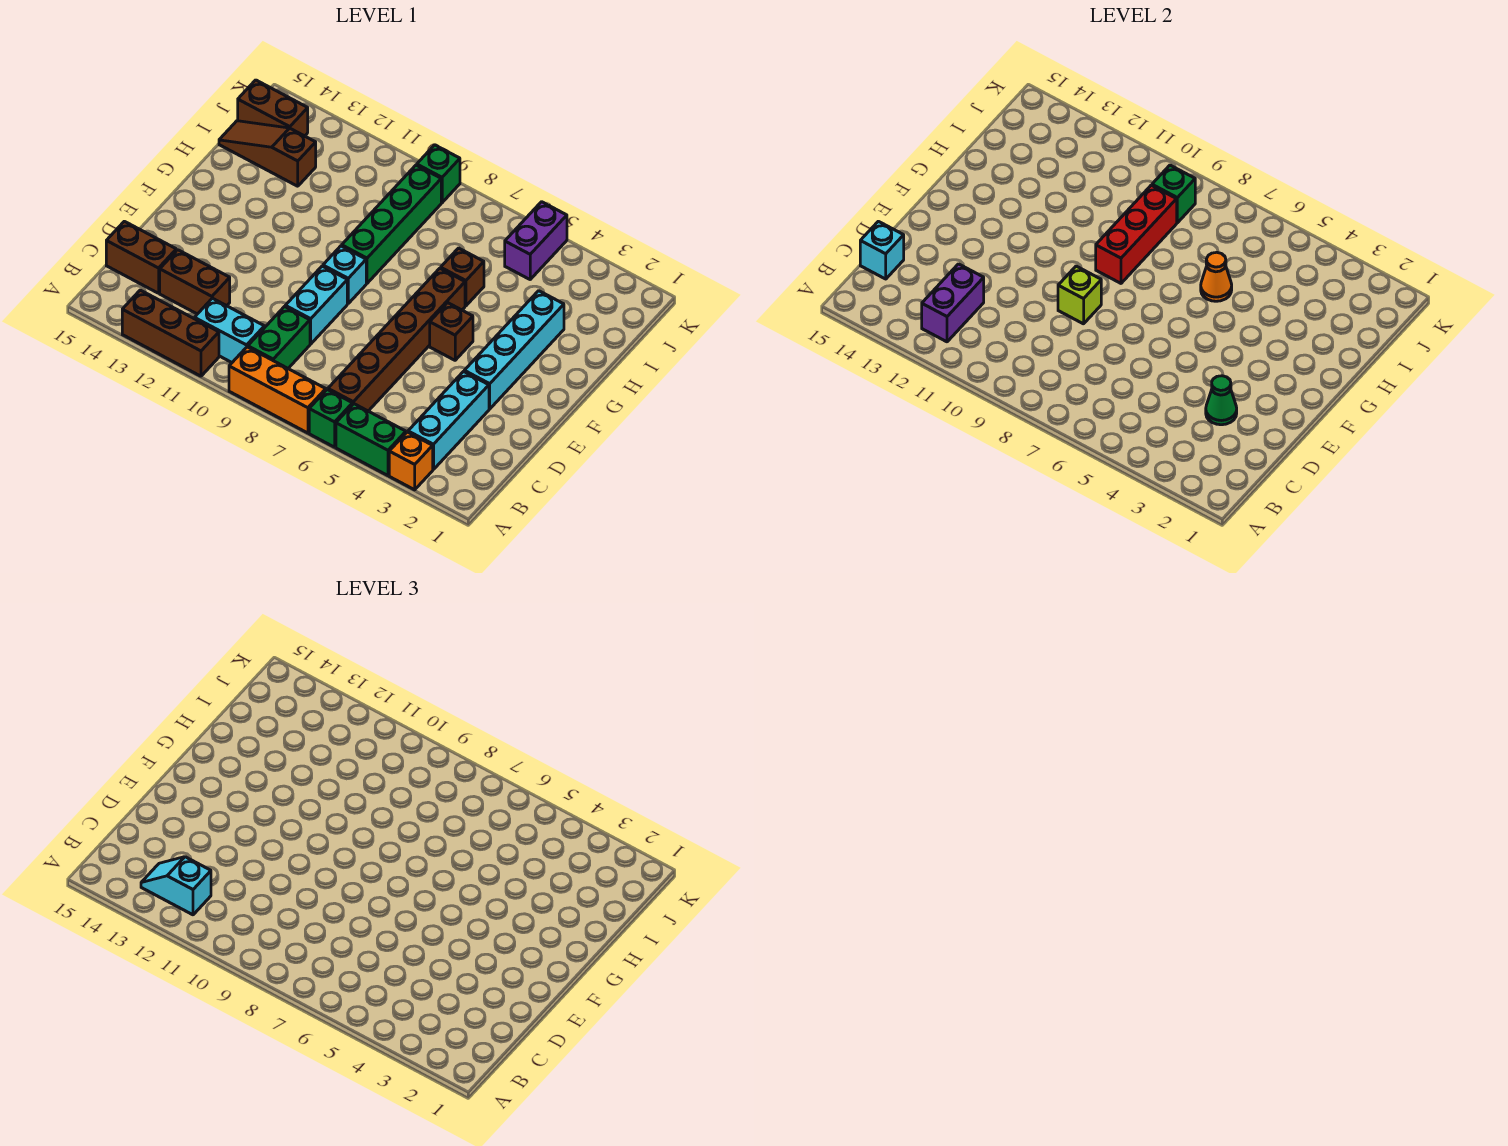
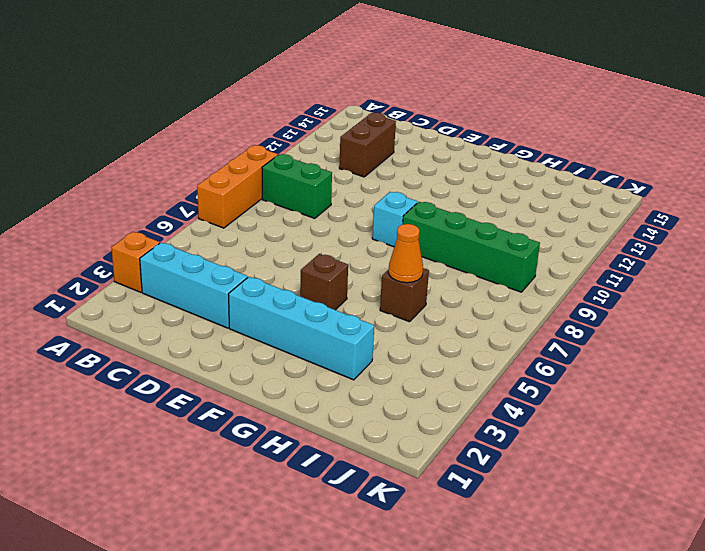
none -> green 1x2 brick [336,404,406,476]
none -> green 1x1 brick [309,390,352,447]
none -> brown 1x3 brick [122,290,219,376]

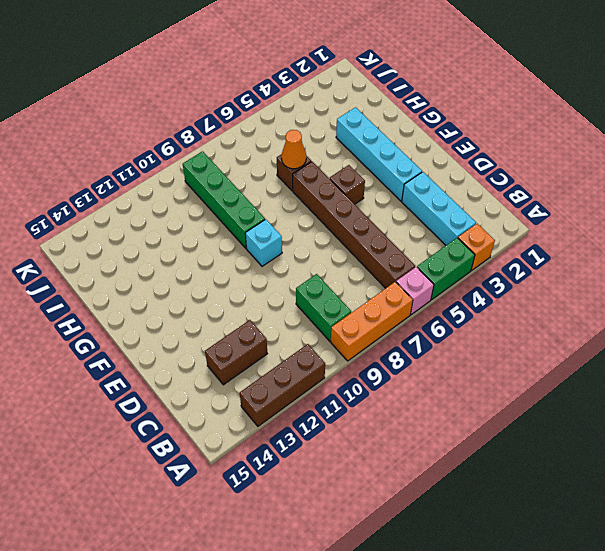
pink 1x1 brick [396,267,434,315] -> green 1x1 brick [309,390,352,447]
none -> cyan 1x2 brick [194,298,264,362]
none -> brown 1x2 brick [106,221,176,293]
none -> cyan 1x2 brick [285,266,347,344]

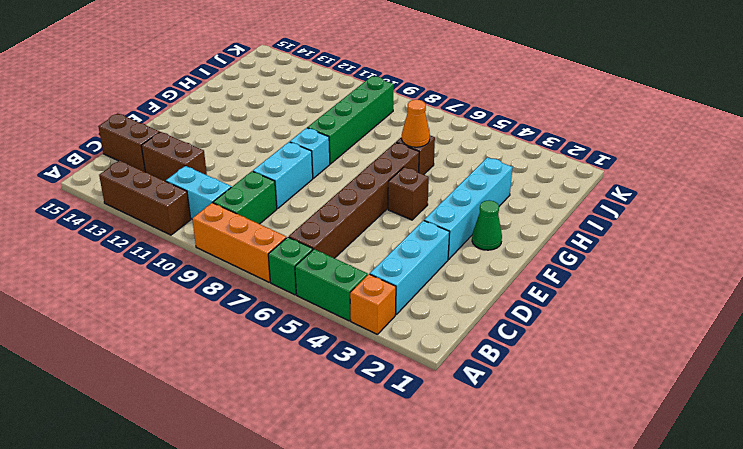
green 1x1 cone [472,200,502,250] -> green 1x1 cone moved to [1206,376,1237,425]
none -> brown 1x3 slope [219,121,316,186]
none -> purple 1x2 brick [505,202,567,279]
none -> brown 1x2 brick [238,80,308,136]

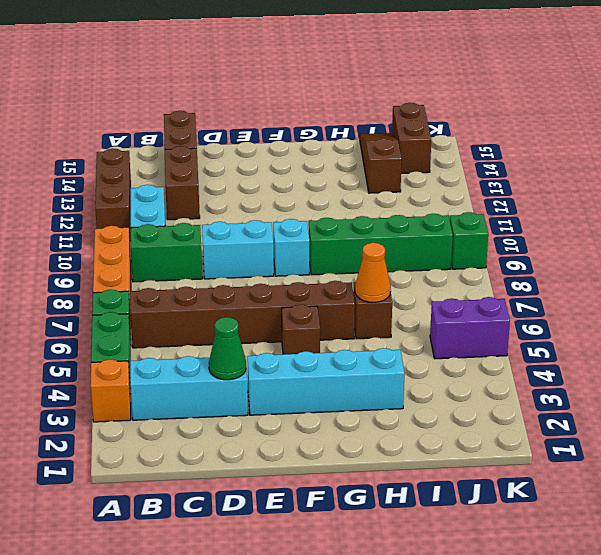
none -> purple 1x2 brick [922,264,984,342]
none -> cyan 1x1 brick [860,221,904,279]
none -> lime 1x1 brick [1058,266,1101,324]

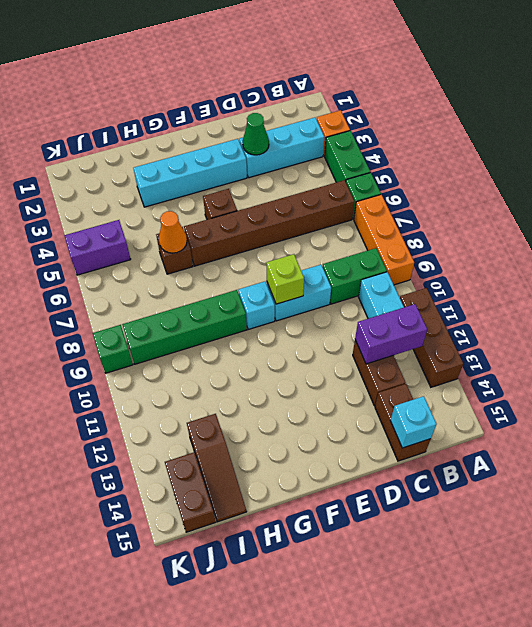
none -> red 1x3 brick [1096,185,1177,283]
none -> green 1x1 brick [1152,165,1195,223]
none -> cyan 1x2 slope [141,857,211,915]

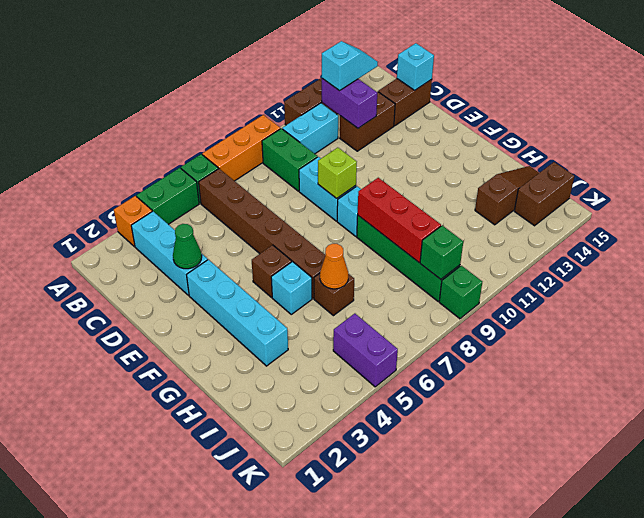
cyan 1x1 brick [271,262,312,314] -> none

